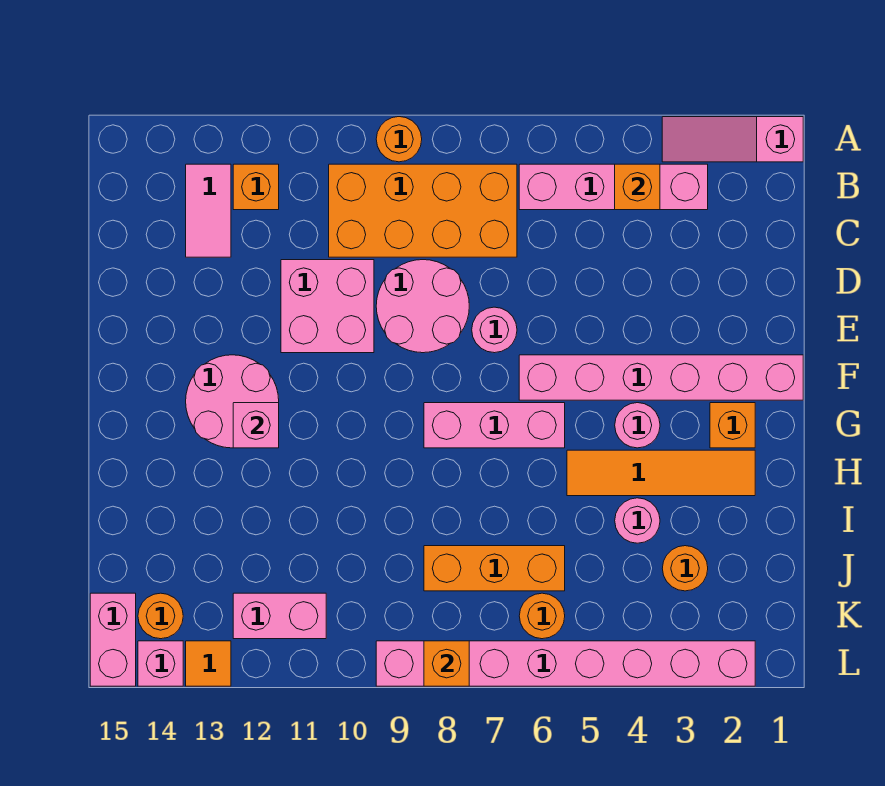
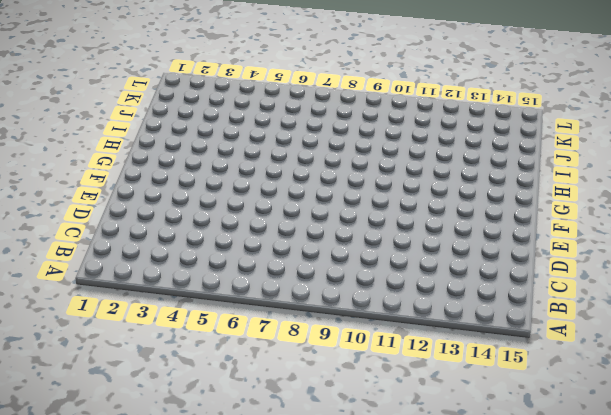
none -> pink 1x3 slope [662,117,803,162]
none -> orange 1x1 round brick [376,117,422,162]
none -> pink 1x4 brick [519,164,708,210]

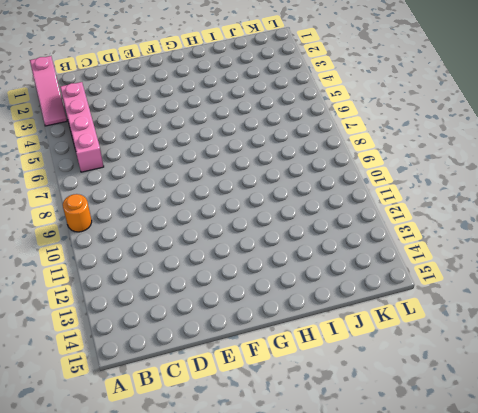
none -> orange 2x4 brick [329,164,517,257]
none -> orange 1x1 brick [233,164,279,210]
none -> pink 1x2 tile [186,164,231,257]

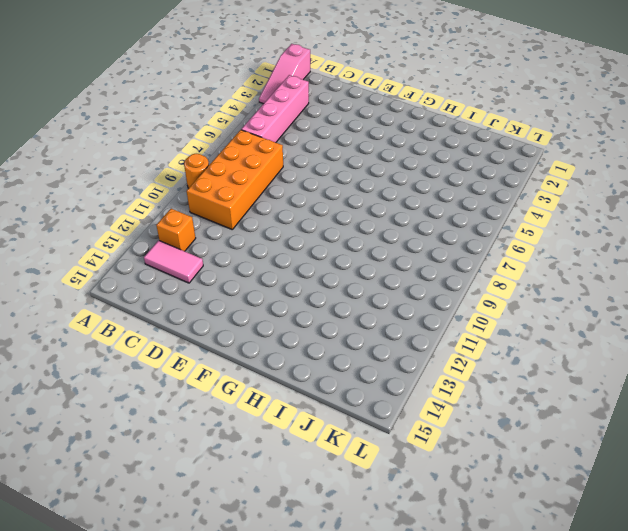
none -> pink 2x2 round brick [376,260,469,353]
none -> pink 2x2 brick [281,260,374,353]
none -> pink 1x1 round brick [472,307,517,353]

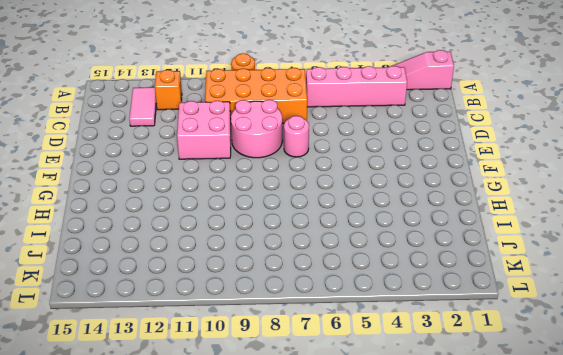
none -> pink 1x6 brick [519,355,803,400]
none -> pink 2x2 round brick [186,355,279,448]
none -> orange 1x1 brick [710,403,755,448]

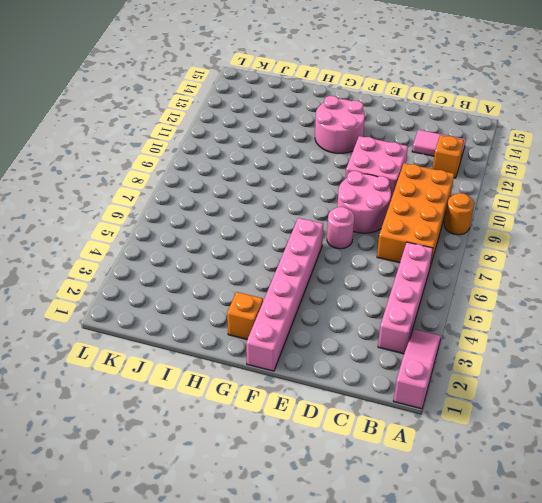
none -> pink 1x1 round brick [615,403,660,448]
none -> pink 1x3 brick [424,403,565,448]
none -> orange 1x4 tile [567,450,755,496]

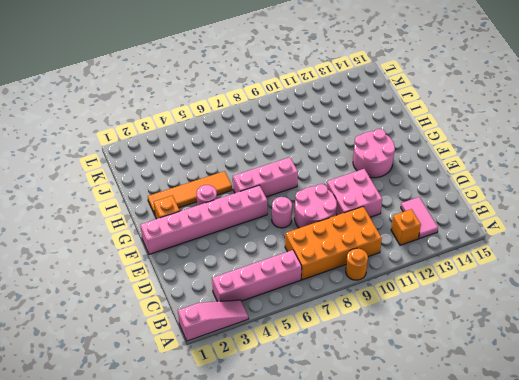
none -> pink 1x1 round brick [615,498,660,543]
none -> orange 1x1 round brick [662,546,708,591]
none -> orange 1x3 brick [424,546,565,591]

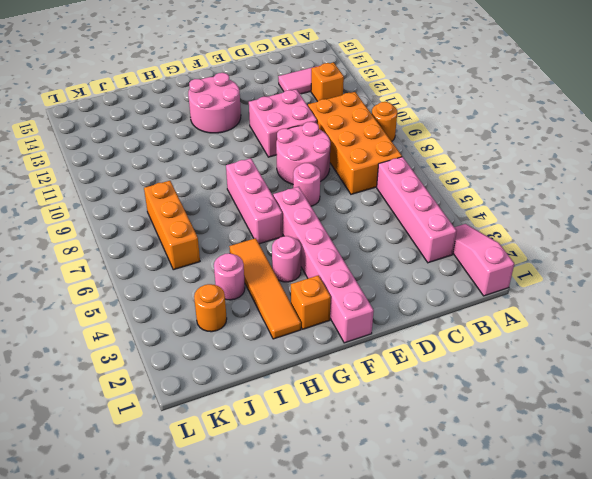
none -> orange 1x1 round brick [519,593,565,639]
none -> pink 1x2 brick [233,593,326,639]
none -> orange 1x1 round brick [138,593,183,639]

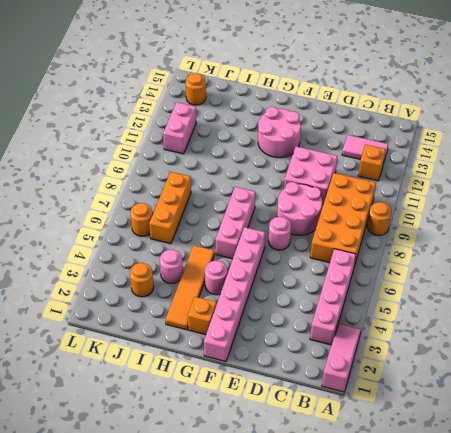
none -> pink 1x2 brick [90,593,136,686]
none -> pink 1x8 brick [376,641,755,686]
none -> orange 1x1 tile [186,641,231,686]

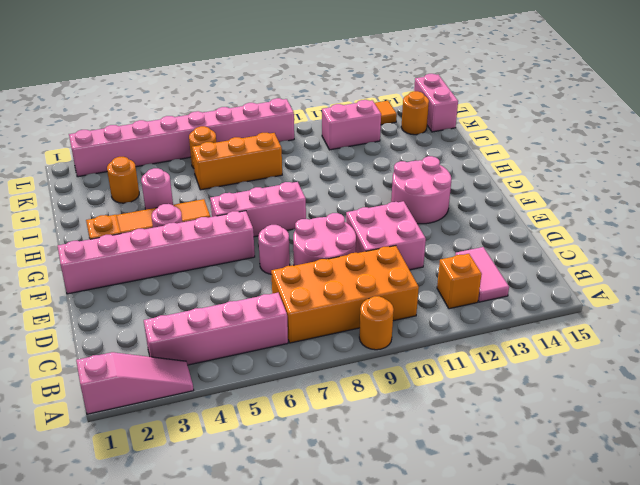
none -> pink 1x1 brick [138,641,183,686]
none -> orange 1x1 brick [615,164,660,210]
none -> pink 1x1 brick [233,403,279,448]

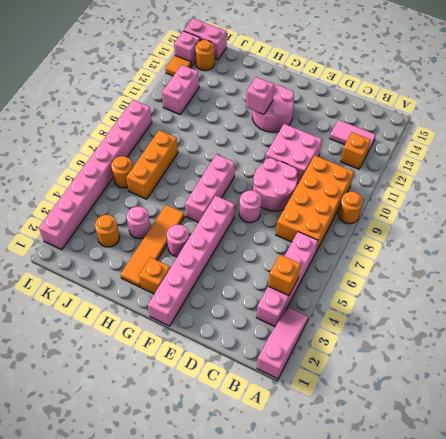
none -> orange 1x1 brick [424,641,469,686]

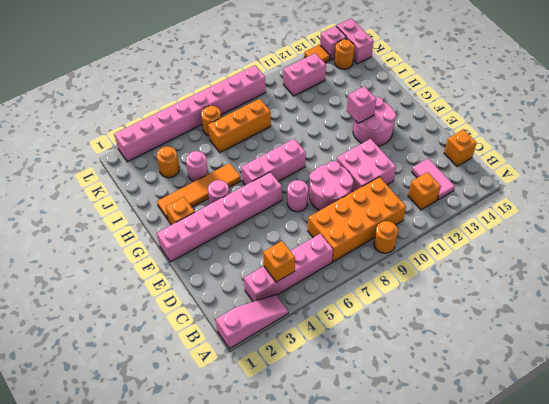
orange 1x1 brick [444,130,477,166] -> orange 1x1 brick moved to [424,641,469,686]

